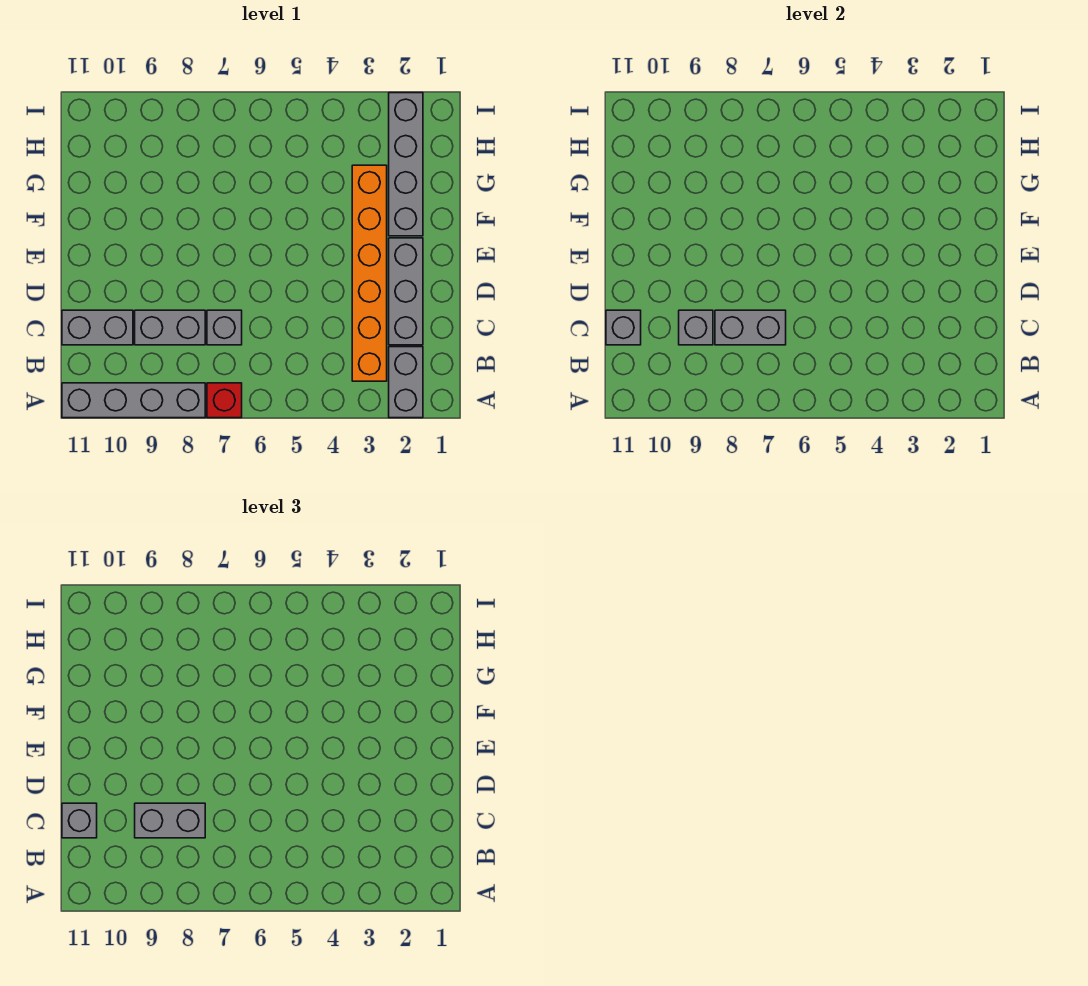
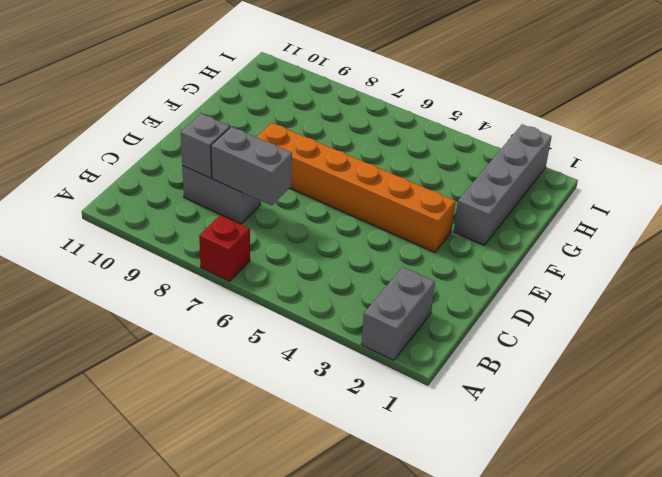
orange 1x6 brick [257,123,455,253] -> orange 1x6 brick turned to [352,165,387,381]
none -> grey 1x4 brick [62,383,205,418]
none -> grey 1x3 brick [389,238,423,345]
none -> grey 1x1 brick [207,310,242,345]

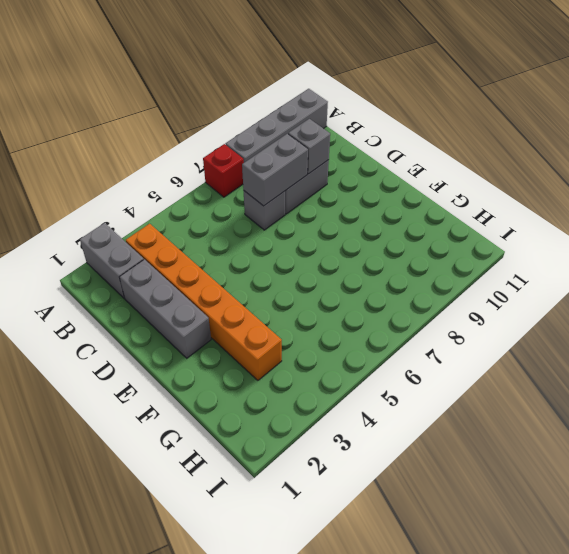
none -> grey 1x2 brick [62,310,133,345]
none -> grey 1x4 brick [389,93,423,236]
none -> grey 1x1 brick [606,310,641,345]

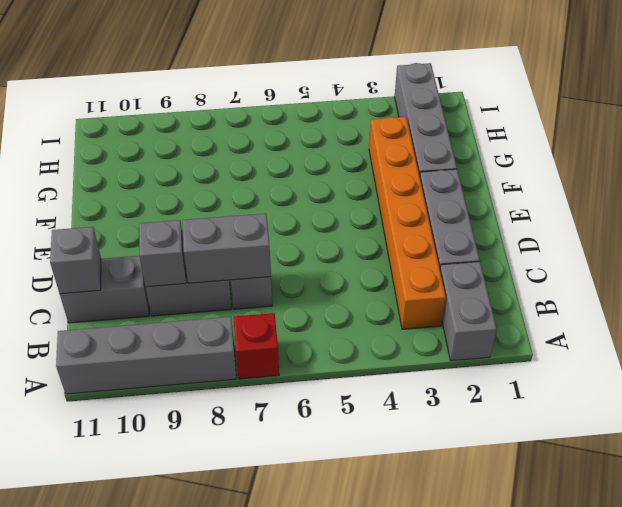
none -> grey 1x2 brick [135,803,205,838]
none -> grey 1x1 brick [62,803,97,838]

